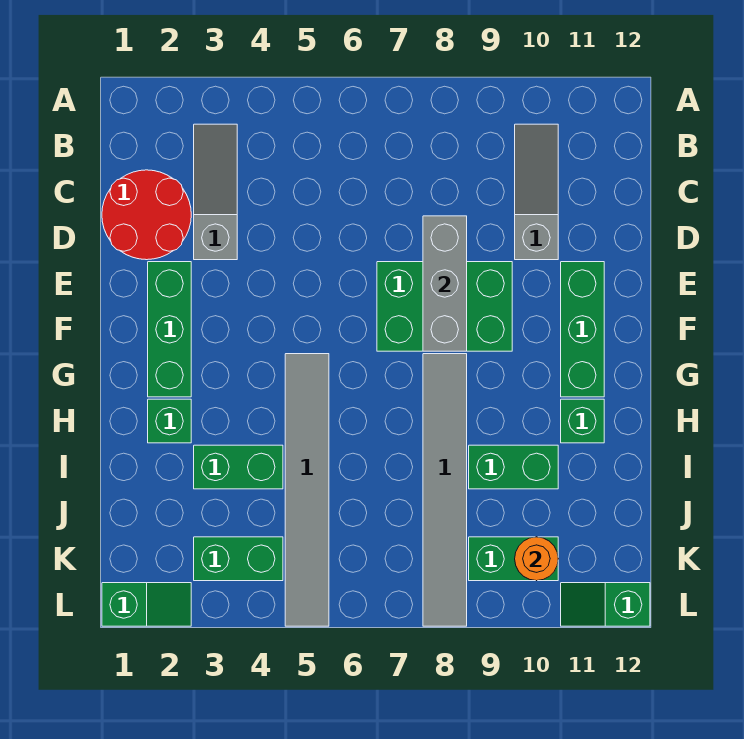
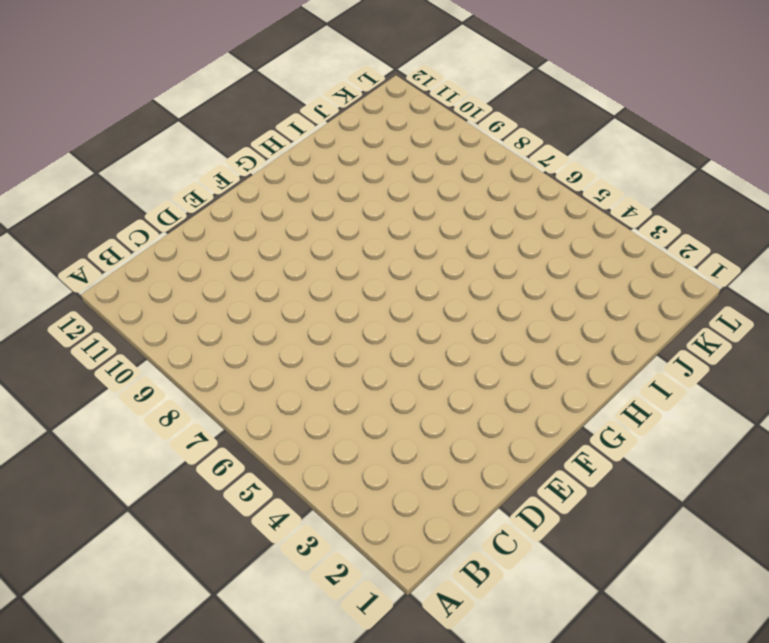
none -> grey 1x3 slope [194,124,237,260]
none -> grey 1x3 slope [515,124,558,260]
none -> red 2x2 round brick [102,170,191,260]

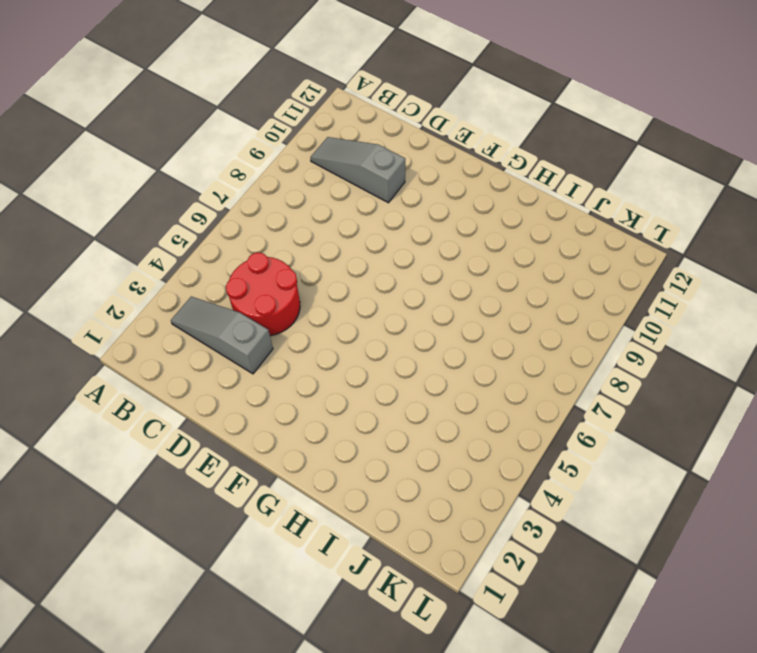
red 2x2 round brick [226,252,300,336] -> red 2x2 round brick moved to [102,170,191,260]
none -> green 1x3 brick [148,262,191,397]
none -> green 2x3 brick [377,262,512,351]
none -> green 1x3 brick [561,262,604,397]

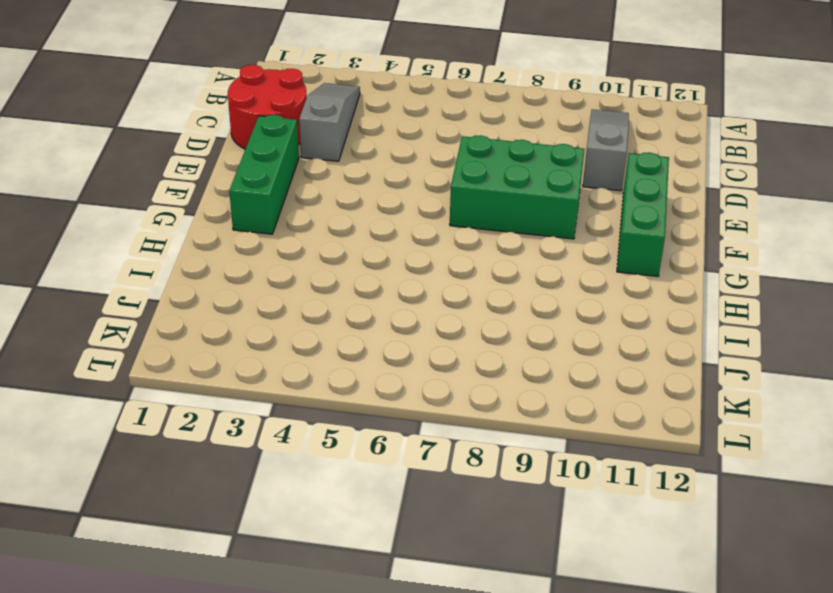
none -> grey 1x6 tile [285,354,329,626]
none -> grey 1x6 tile [423,354,467,626]
none -> green 1x1 brick [148,399,191,443]

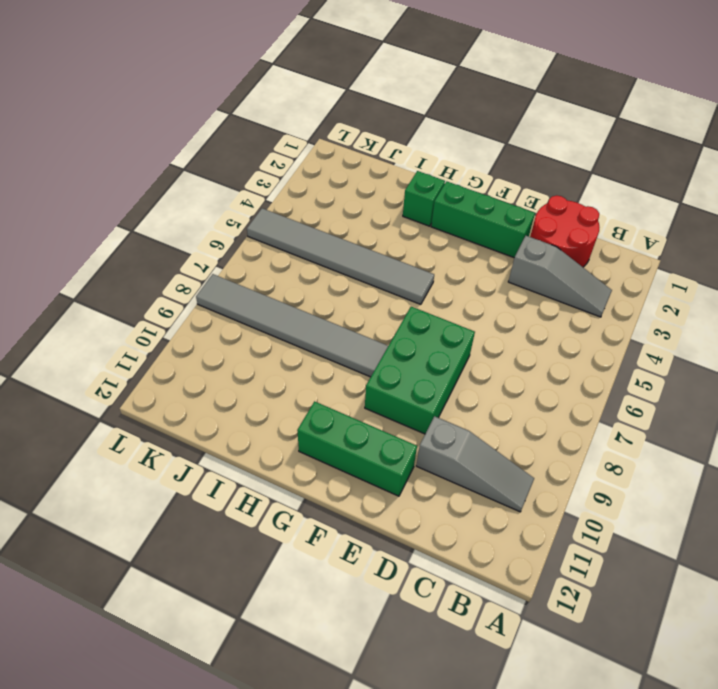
none -> green 1x1 brick [561,399,604,443]
none -> green 1x2 brick [194,445,283,489]
none -> green 1x2 brick [469,445,558,489]

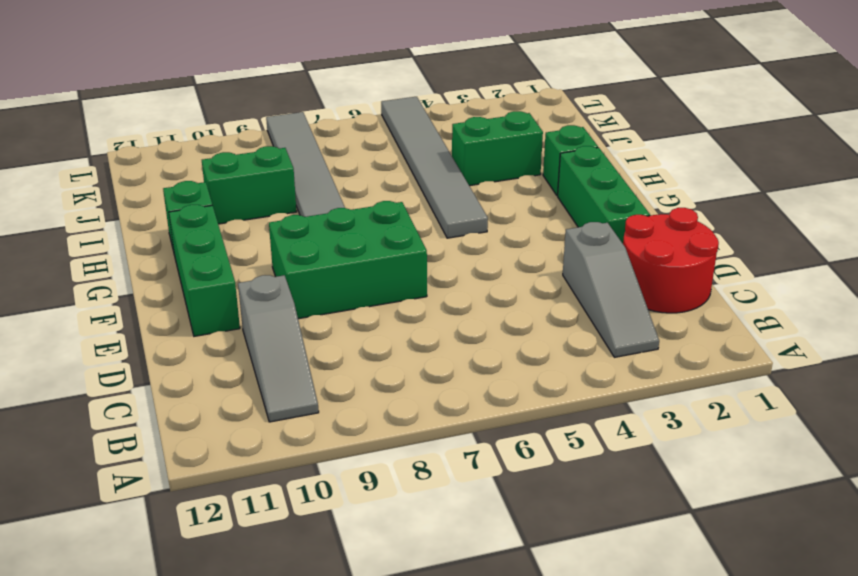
none -> green 1x2 brick [194,537,283,581]
none -> green 1x2 brick [469,537,558,581]
none -> green 1x2 slope [102,583,191,626]

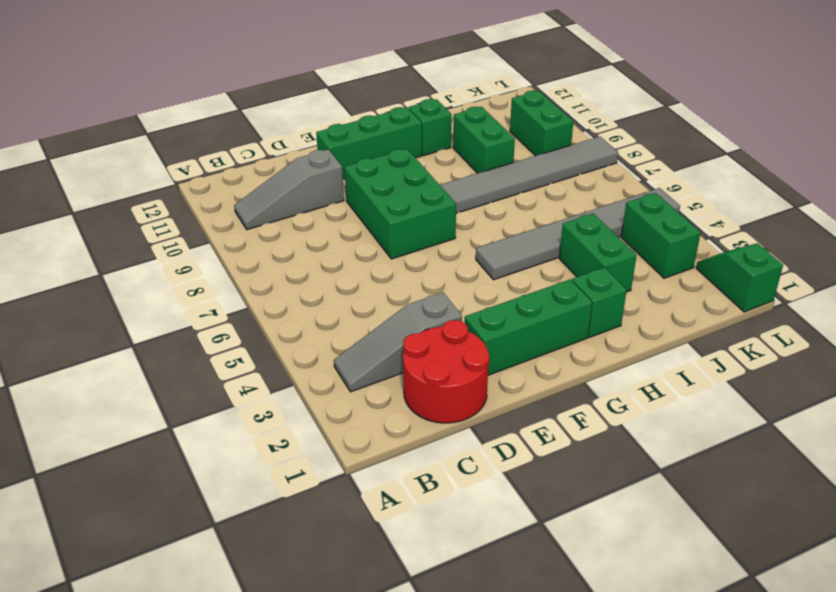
none -> green 1x2 slope [561,583,650,626]
none -> grey 1x3 brick [423,216,467,351]
none -> orange 1x1 round brick [515,537,558,581]

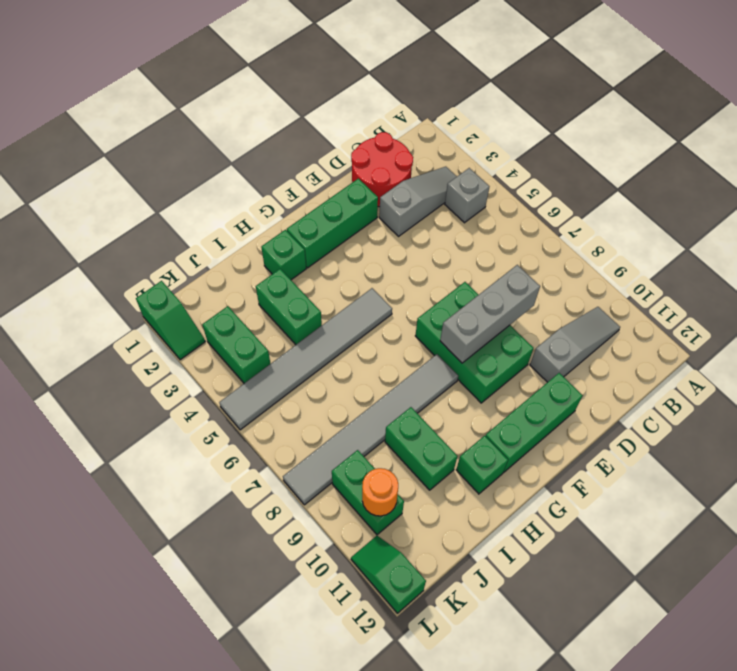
grey 1x1 brick [445,168,489,223] -> none

